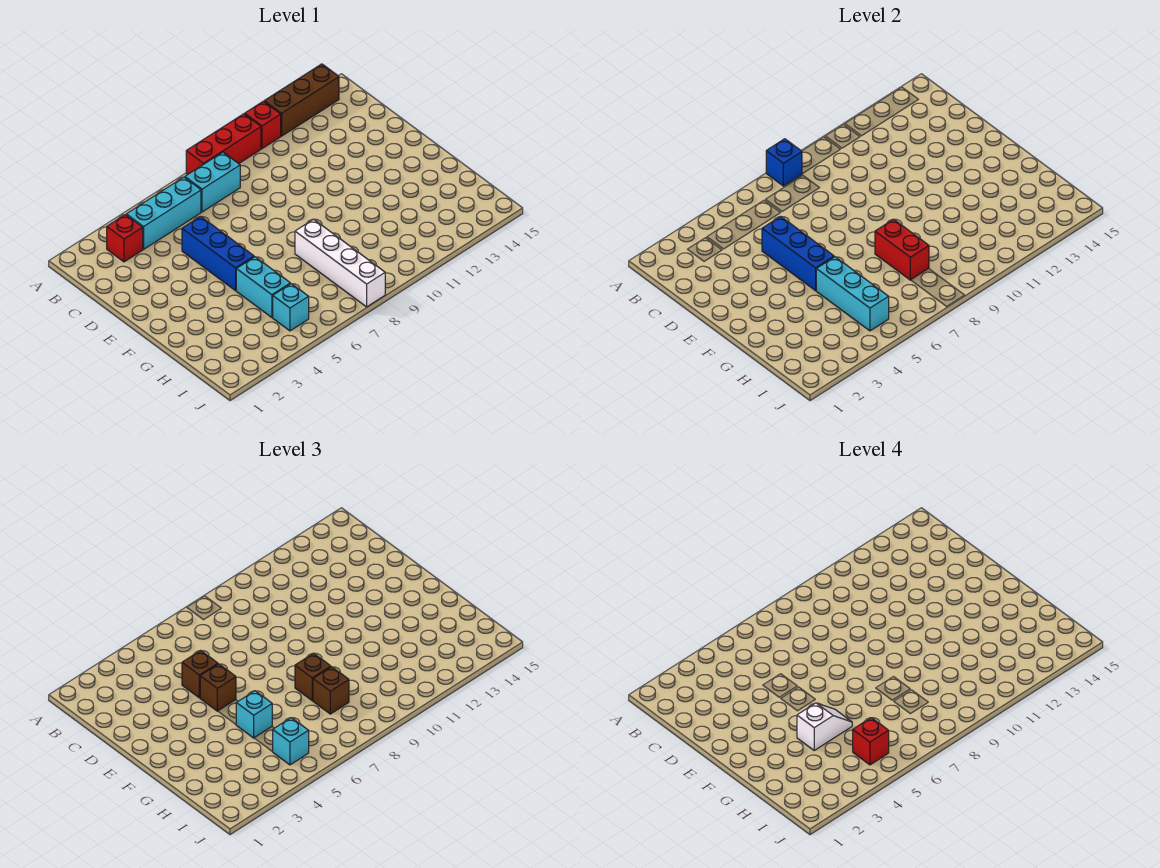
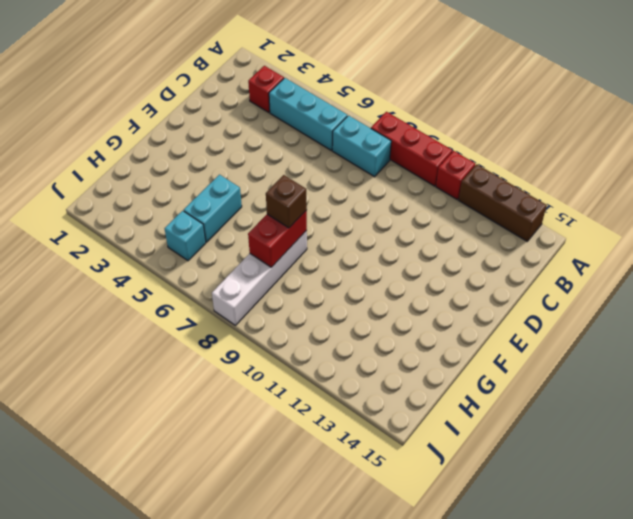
none -> blue 1x3 brick [182,217,254,291]
none -> blue 1x1 brick [766,139,802,186]
none -> blue 1x3 brick [762,217,834,291]

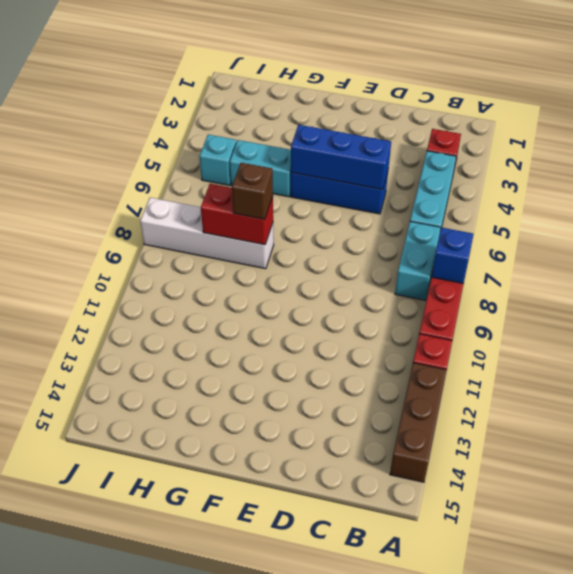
none -> cyan 1x3 brick [816,257,889,331]
none -> brown 1x1 brick [182,651,218,698]
none -> brown 1x1 brick [200,664,236,711]

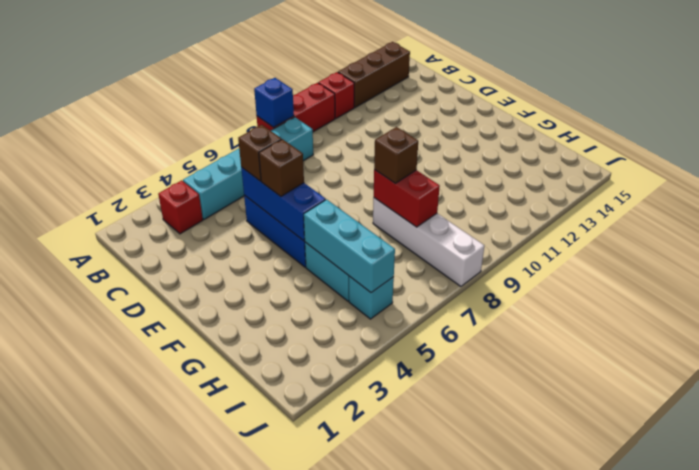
none -> cyan 1x1 brick [236,691,272,738]
none -> brown 1x1 brick [313,667,349,714]
none -> cyan 1x1 brick [273,718,309,765]

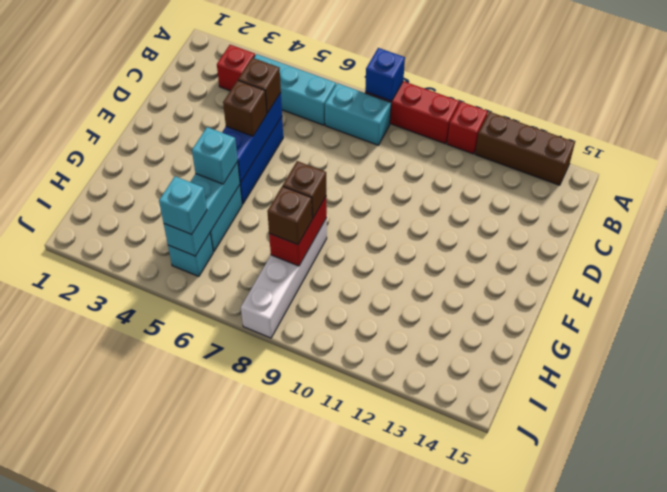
none -> white 1x2 slope [797,703,852,750]
none -> red 1x1 brick [853,718,889,765]

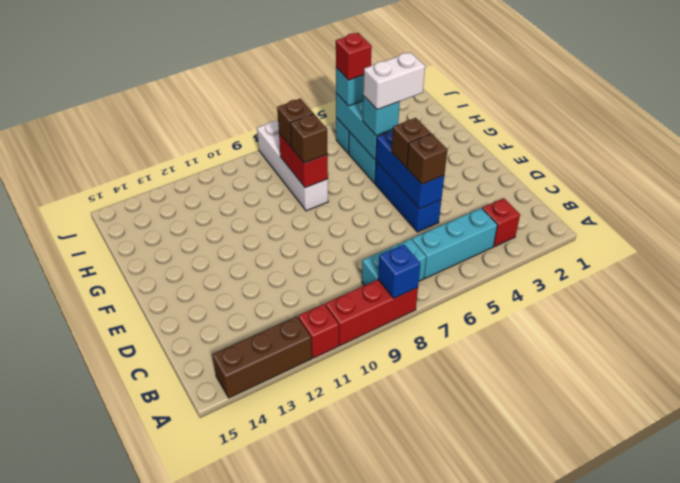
white 1x2 brick [363,52,425,110] -> white 1x2 slope [797,703,852,750]

